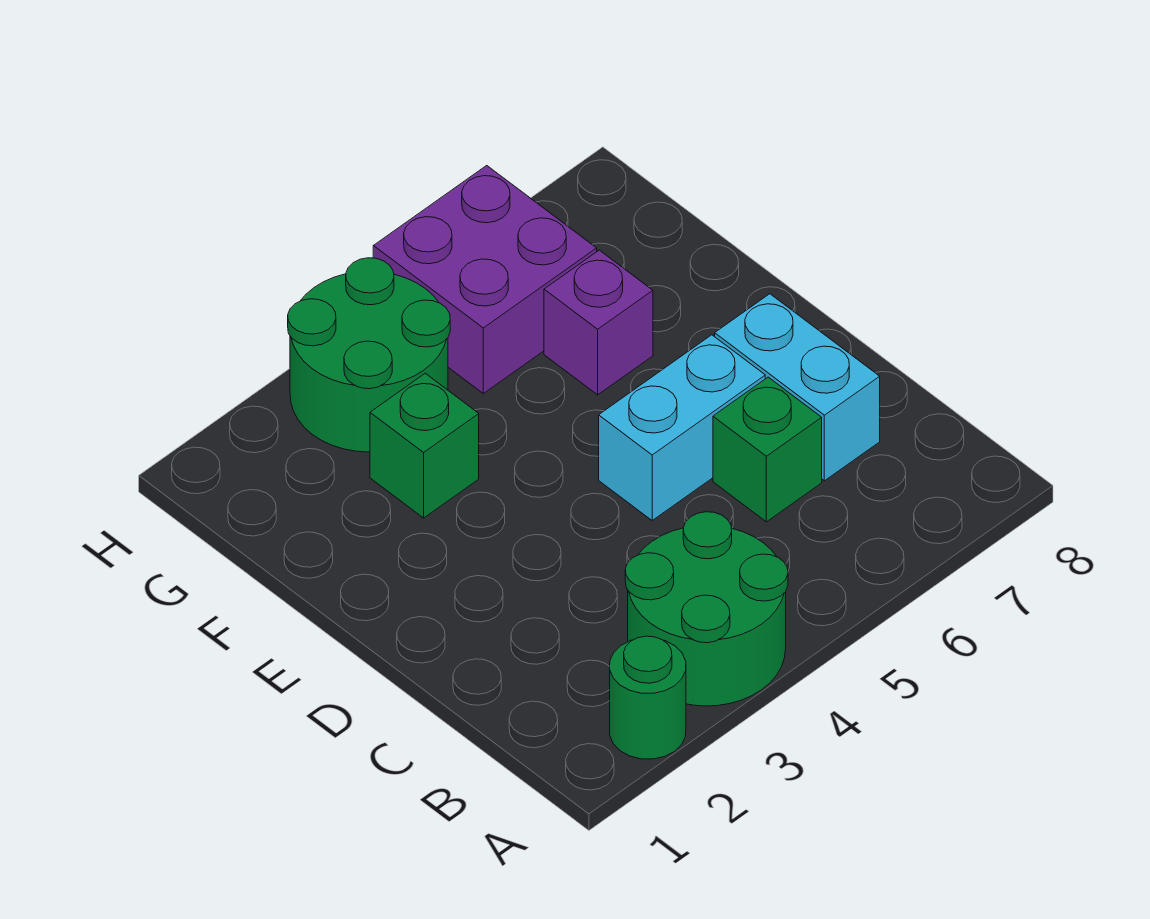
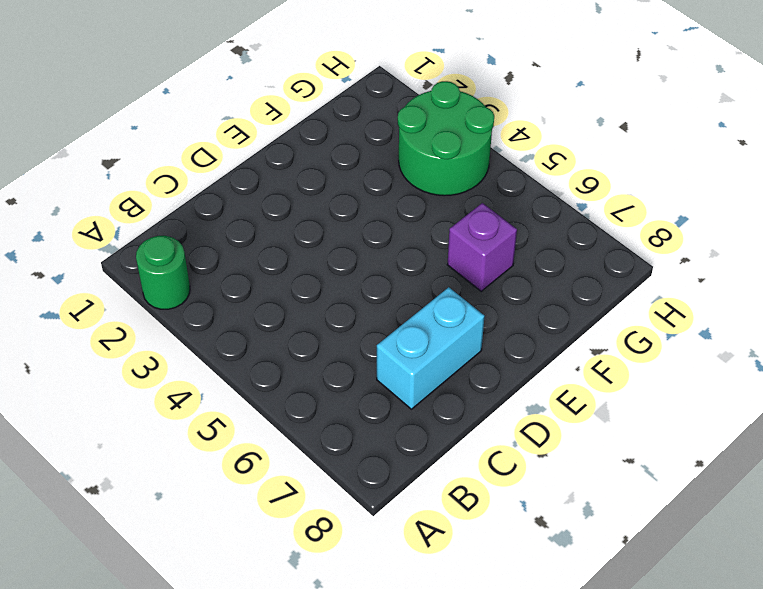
none -> green 2x2 round brick [625,512,788,706]
none -> green 1x1 brick [713,377,822,522]

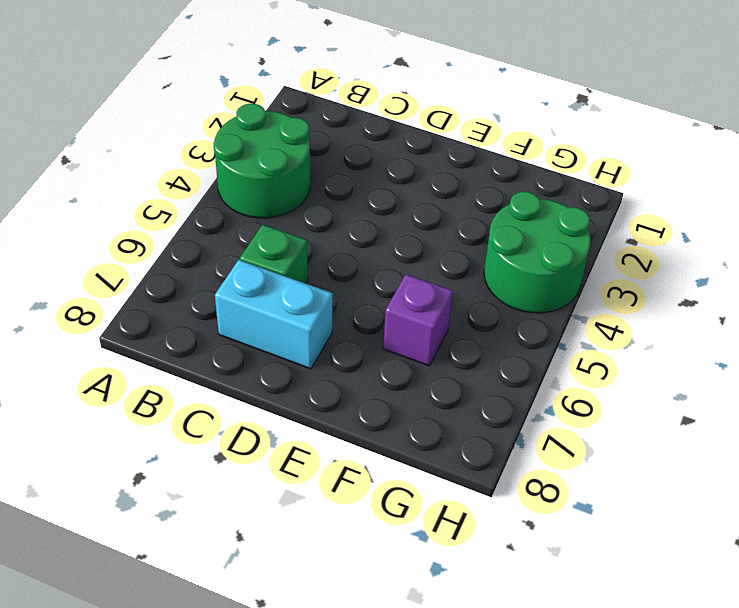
none -> green 1x1 round brick [610,636,686,759]
none -> cyan 1x2 brick [599,335,765,520]

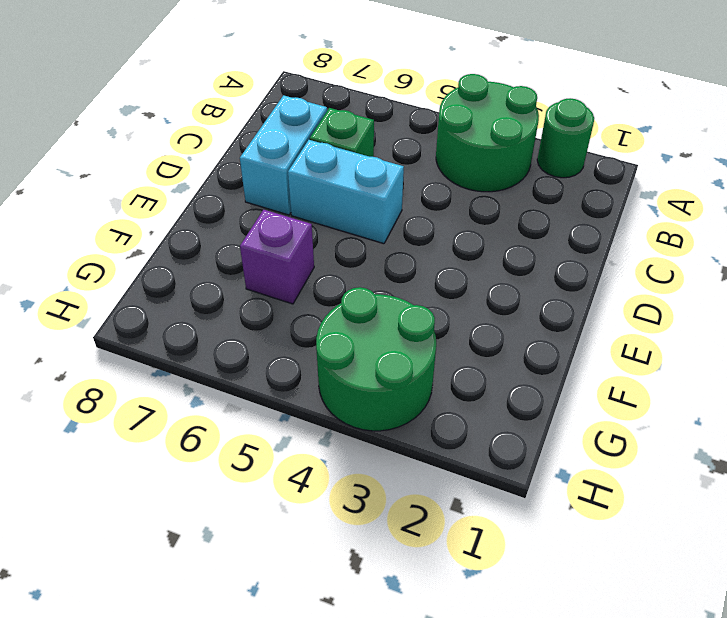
none -> green 1x1 brick [370,373,479,518]
none -> purple 2x2 brick [373,166,597,393]

